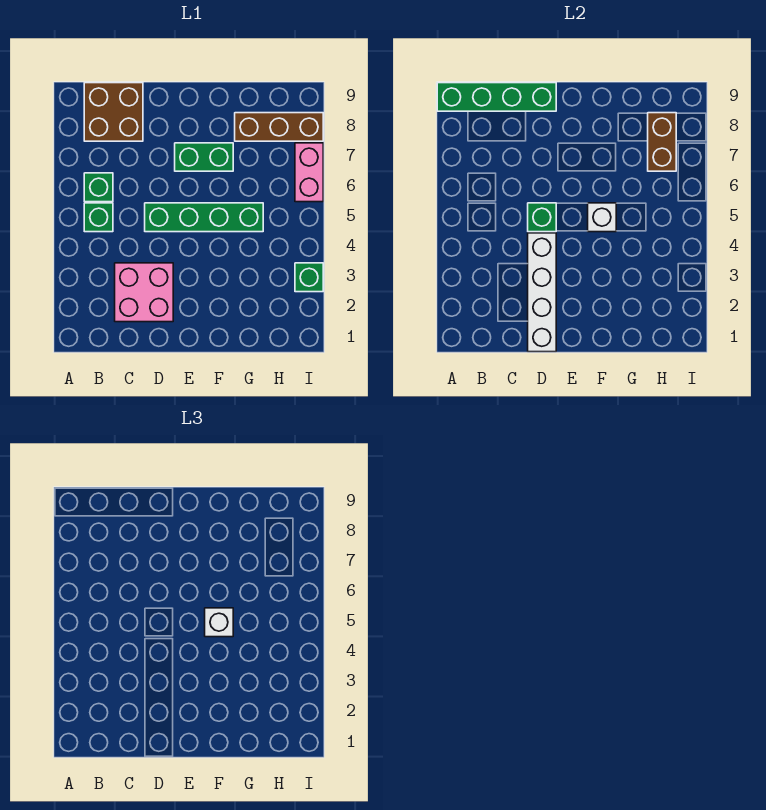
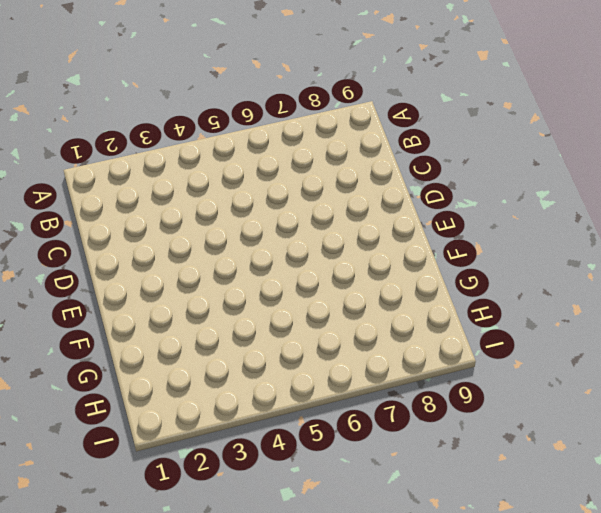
none -> green 1x1 brick [84,203,113,232]
none -> green 1x1 brick [84,173,113,202]
none -> brown 2x2 brick [84,83,143,141]

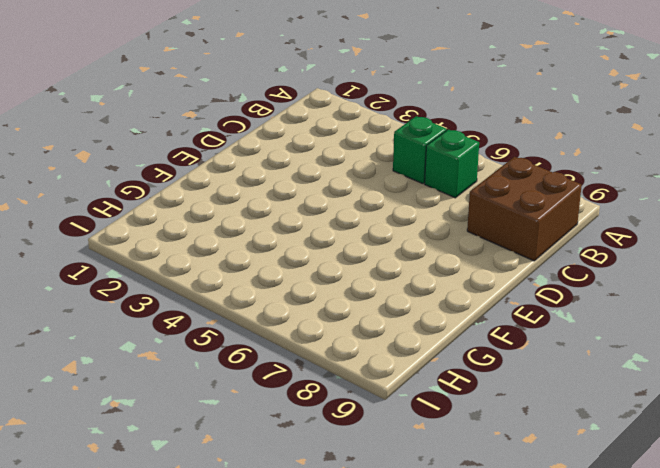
none -> pink 2x2 brick [115,263,173,322]
none -> green 1x4 brick [145,203,263,232]
none -> green 1x2 brick [175,143,233,171]

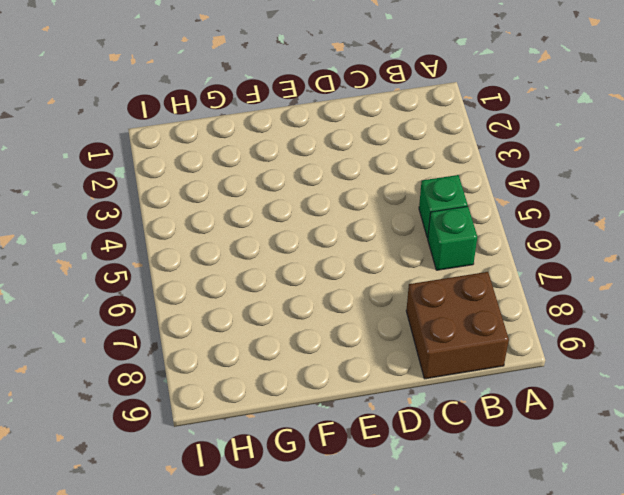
none -> pink 2x2 brick [115,263,173,322]
none -> green 1x4 brick [145,203,263,232]
none -> green 1x2 brick [175,143,233,171]

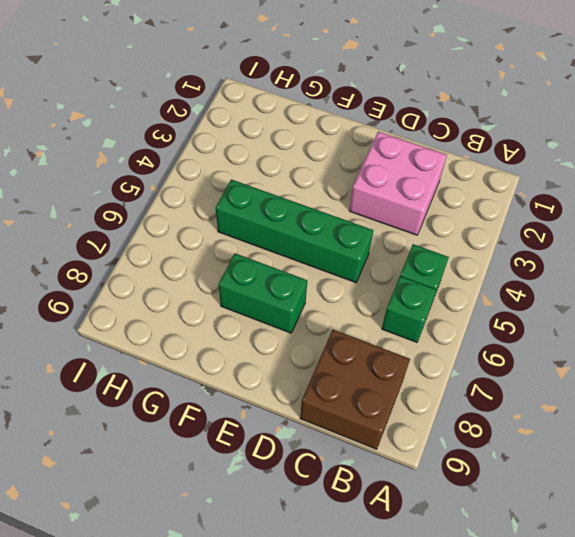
none -> brown 1x3 brick [235,113,323,141]
none -> green 1x1 brick [295,263,323,292]
none -> pink 1x2 brick [295,143,323,202]

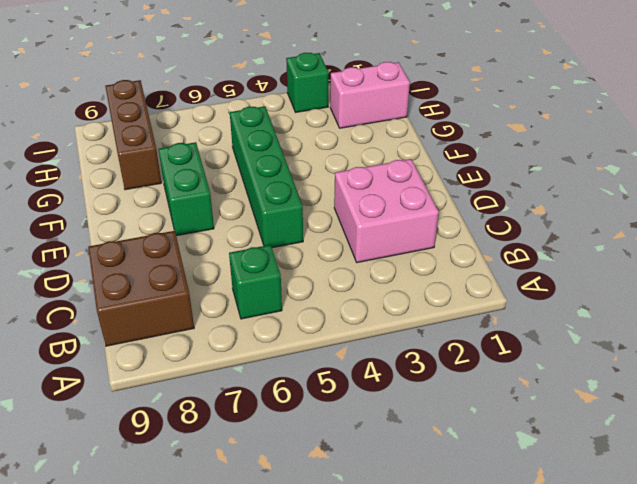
pink 1x2 brick [330,62,410,128] -> pink 1x2 brick moved to [295,143,323,202]
none -> green 1x1 brick [84,203,113,232]
none -> green 1x4 brick [437,83,556,111]
none -> white 1x4 brick [528,233,556,352]

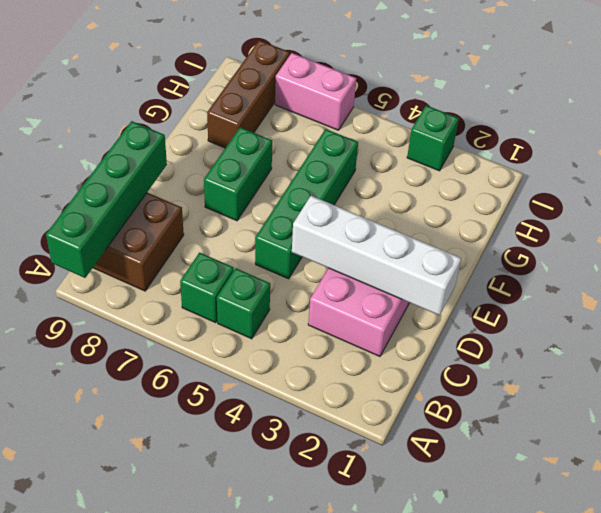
none -> green 1x1 brick [528,203,556,232]
none -> white 1x1 brick [588,203,616,232]
none -> brown 1x2 brick [648,113,676,171]

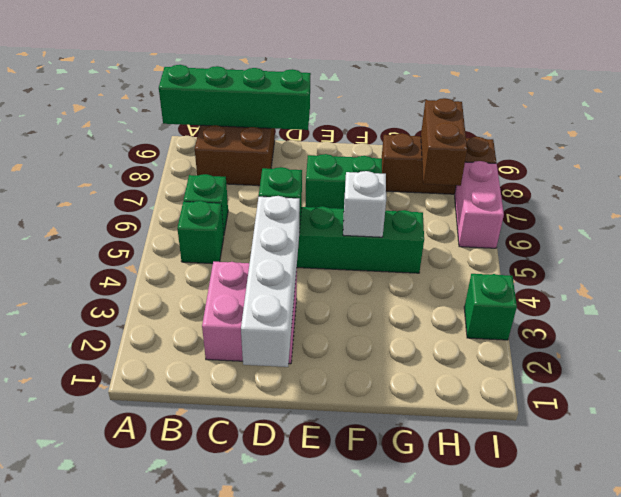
none -> white 1x1 brick [205,608,233,637]

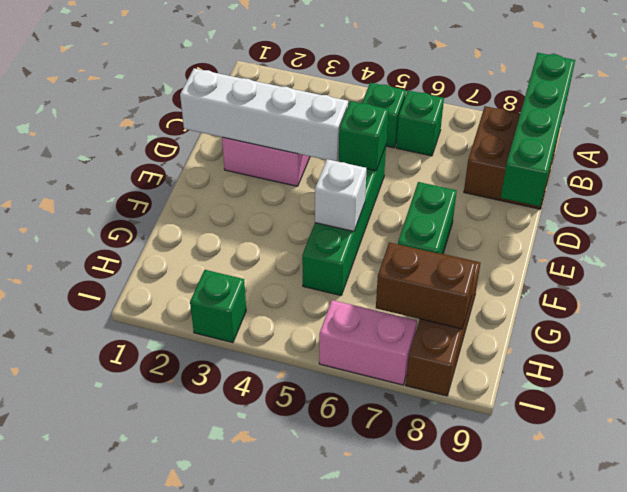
none -> white 1x1 brick [205,608,233,637]

